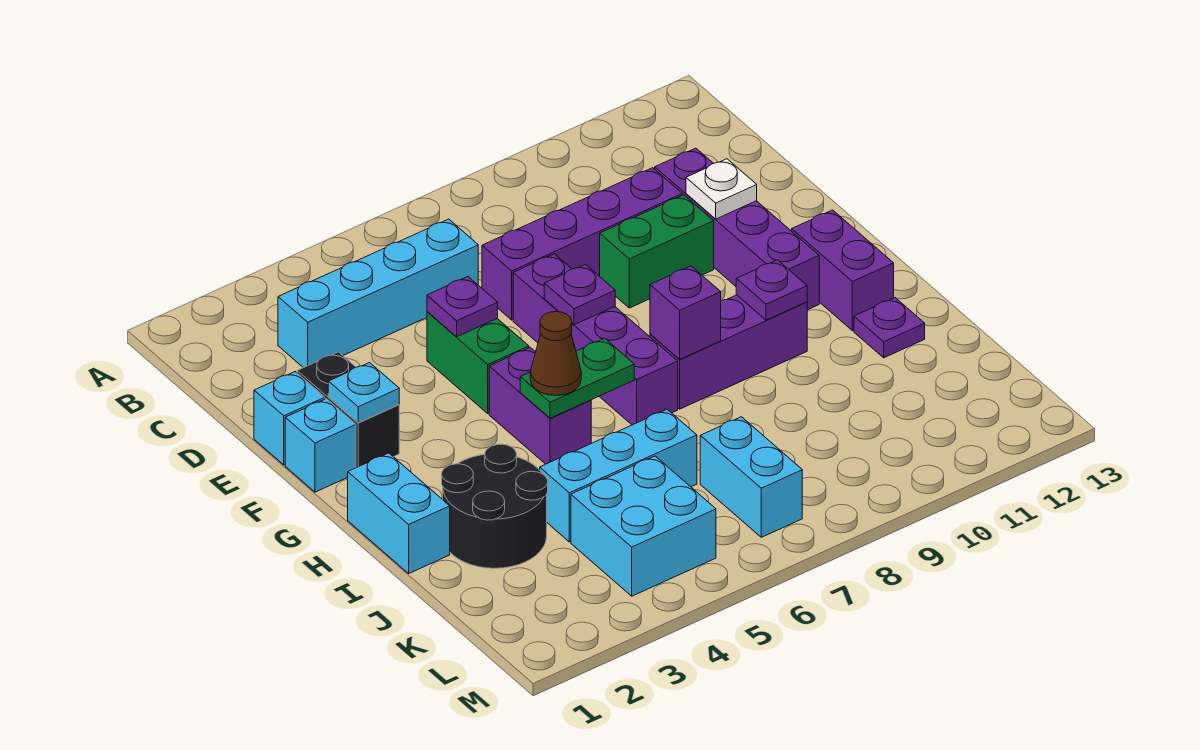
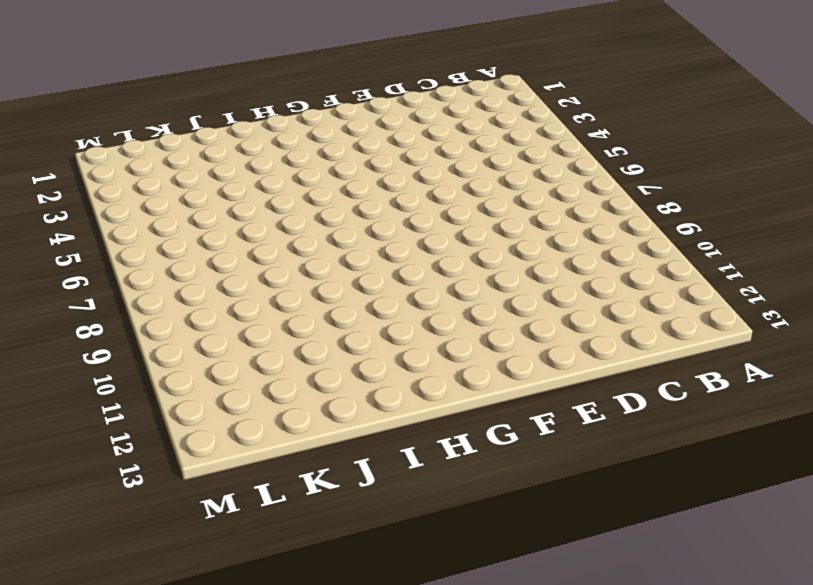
none -> cyan 1x4 brick [278,219,478,368]
none -> purple 1x4 brick [482,168,682,320]
none -> purple 1x4 brick [655,148,819,310]

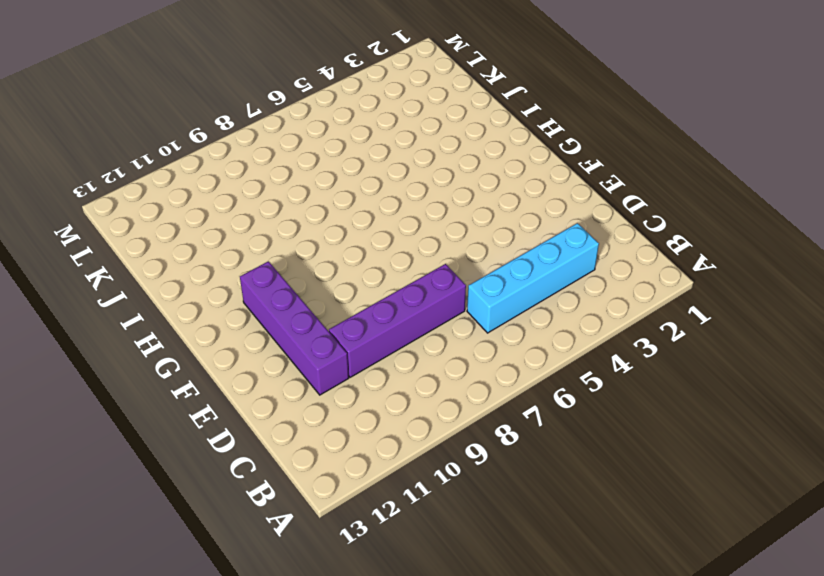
none -> cyan 1x1 brick [254,372,325,465]
none -> black 1x2 brick [297,352,399,468]
none -> green 1x2 brick [427,312,529,414]

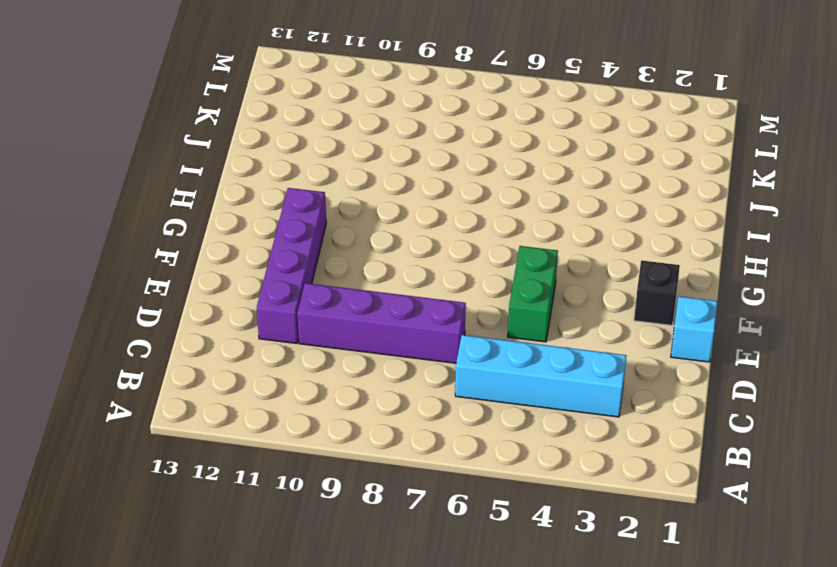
black 1x1 brick [634,260,680,325] -> black 1x2 brick [297,352,399,468]
none -> purple 1x4 brick [513,254,678,425]
none -> green 1x2 brick [600,195,714,308]
none -> cyan 1x1 brick [285,399,356,492]

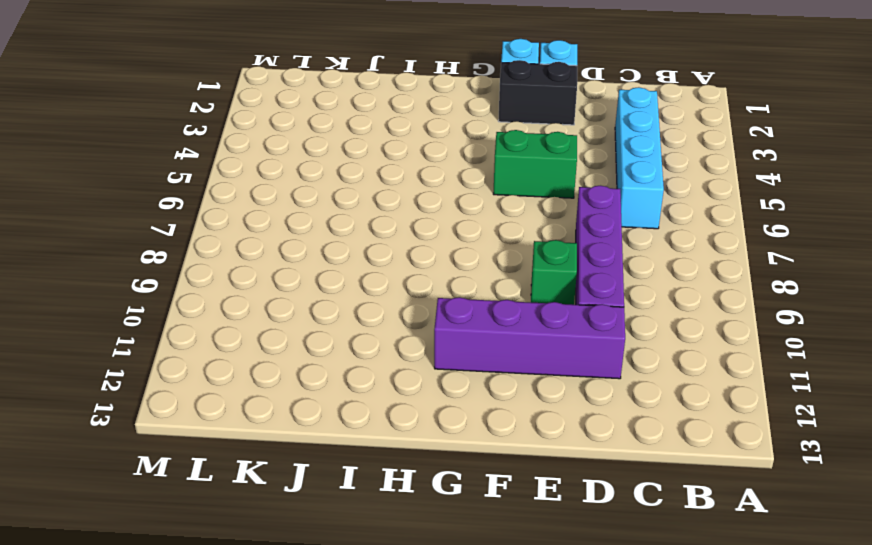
green 1x1 brick [531,240,577,305] -> green 1x2 brick [600,195,714,308]
none -> purple 1x4 brick [513,254,678,425]
none -> purple 1x2 brick [489,347,591,464]
none -> purple 1x2 brick [792,210,894,331]

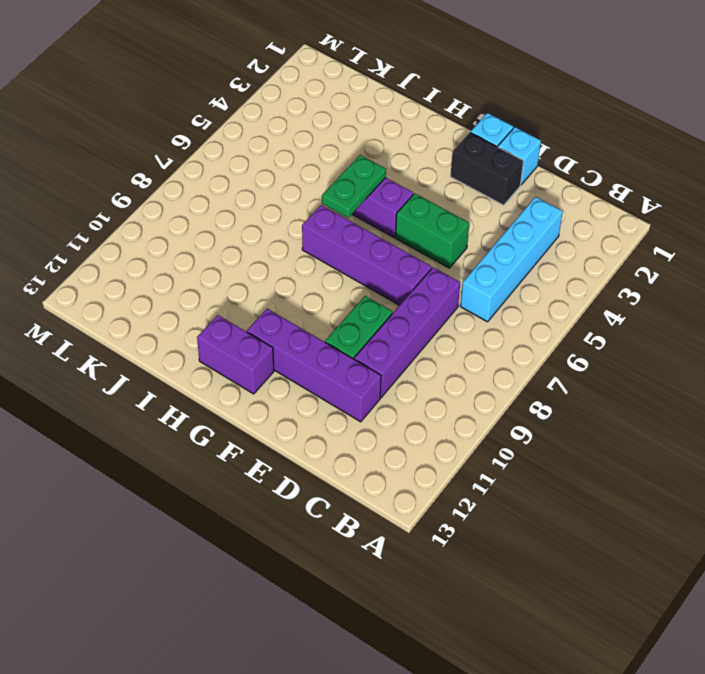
none -> cyan 1x2 brick [348,453,450,573]
none -> purple 1x3 brick [650,295,807,409]
none -> black 2x2 round brick [442,444,548,568]

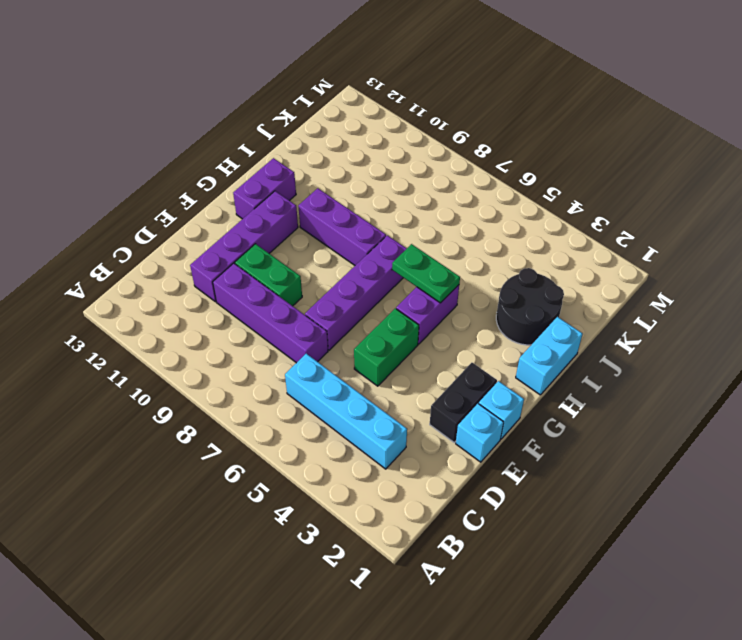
none -> purple 1x1 plate [854,298,925,358]
none -> cyan 1x3 brick [540,409,697,542]
none -> cyan 2x2 brick [571,456,716,596]

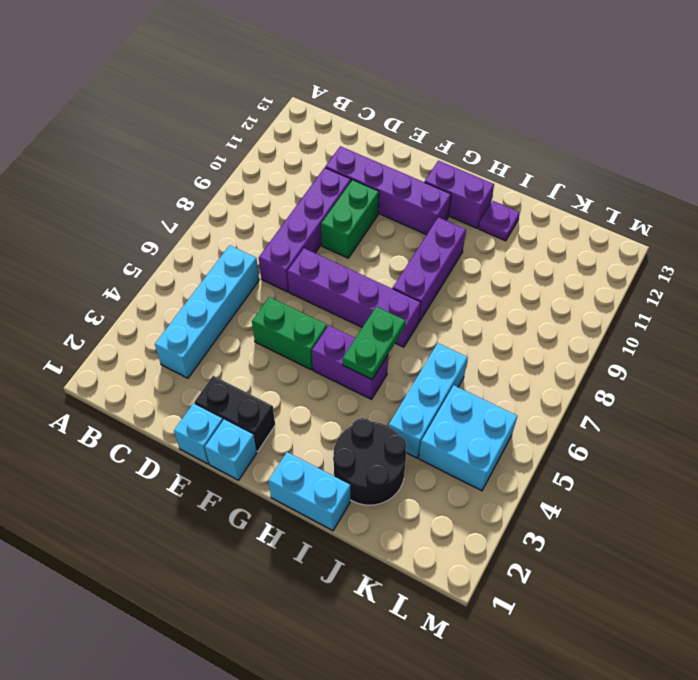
none -> cyan 1x2 brick [700,417,802,537]
none -> purple 1x1 plate [427,277,498,337]
none -> white 1x1 plate [686,159,757,219]

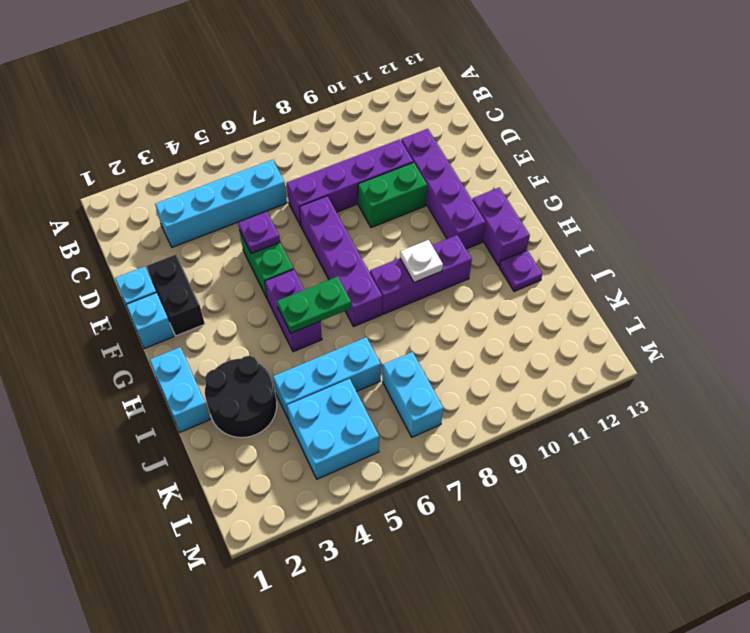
white 1x1 plate [400,240,443,282] -> white 1x1 plate moved to [686,159,757,219]
none -> cyan 1x1 plate [328,363,399,423]
none -> purple 1x1 plate [544,264,615,325]
none -> purple 1x1 brick [650,266,721,359]

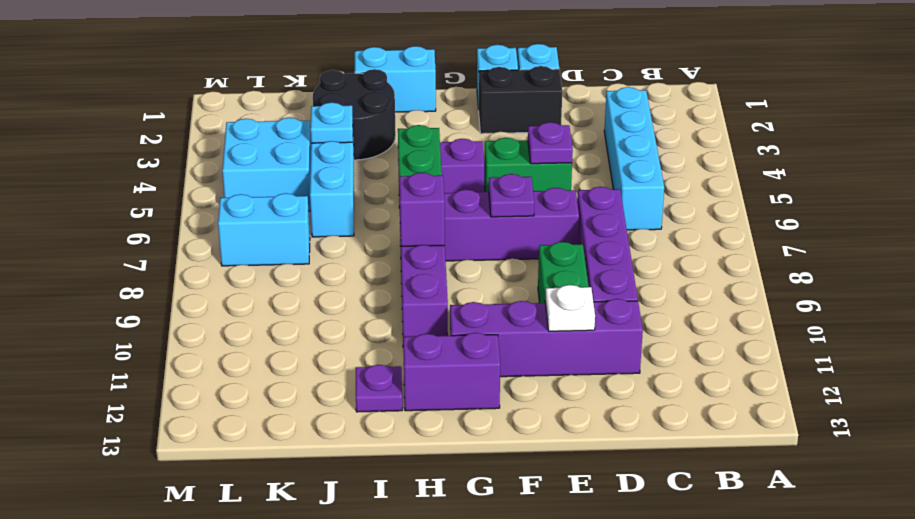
cyan 1x1 plate [311,102,353,143] -> cyan 1x1 plate moved to [328,363,399,423]
none -> purple 1x1 plate [736,260,807,320]
none -> brown 1x1 cone [530,312,581,396]

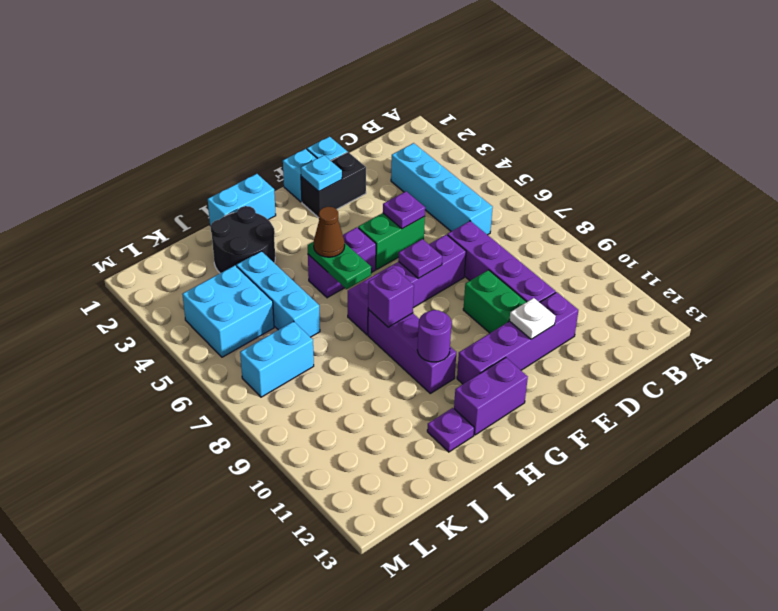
purple 1x1 round brick [417,310,452,362] -> purple 1x1 plate [736,260,807,320]

